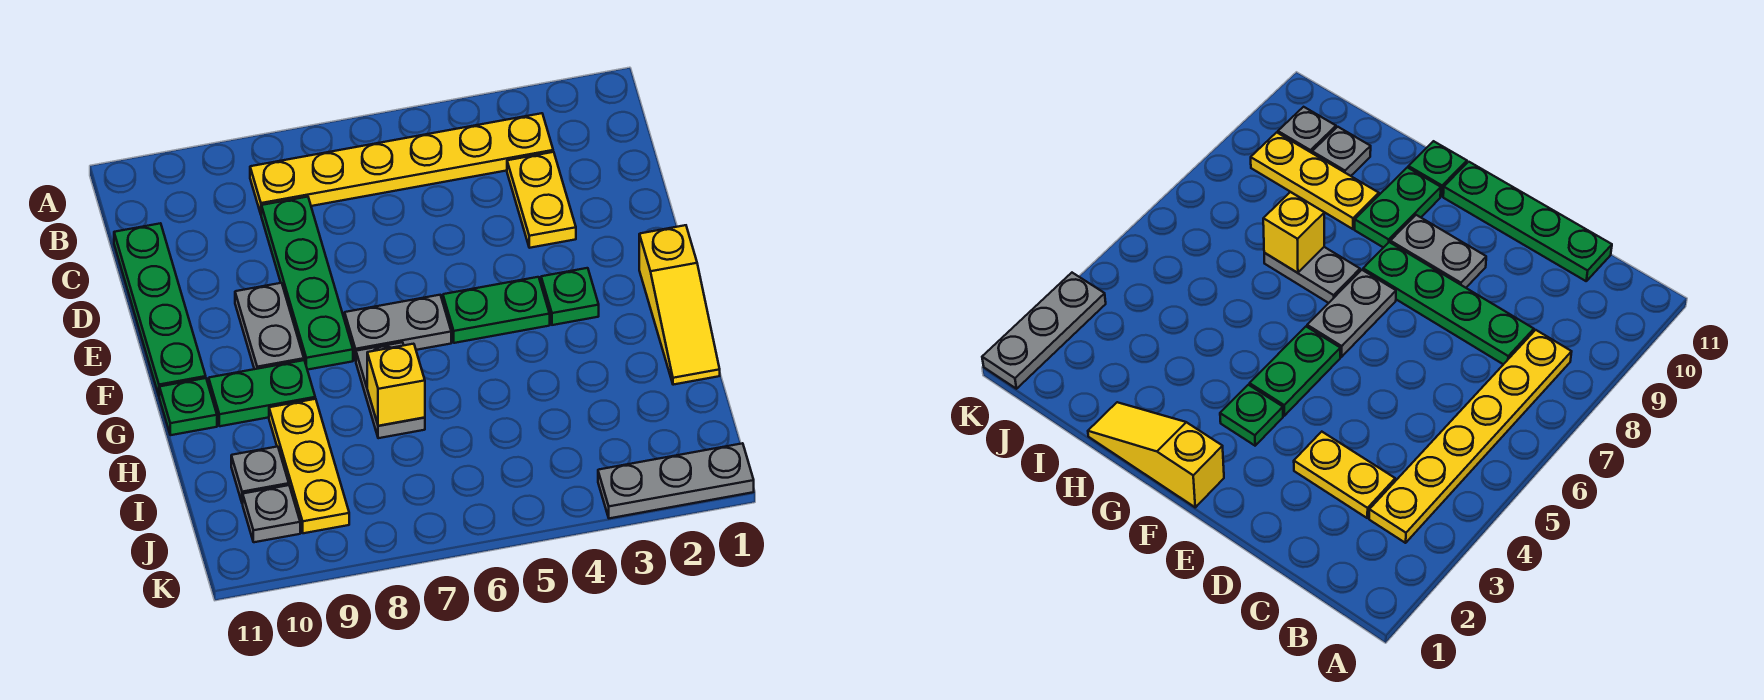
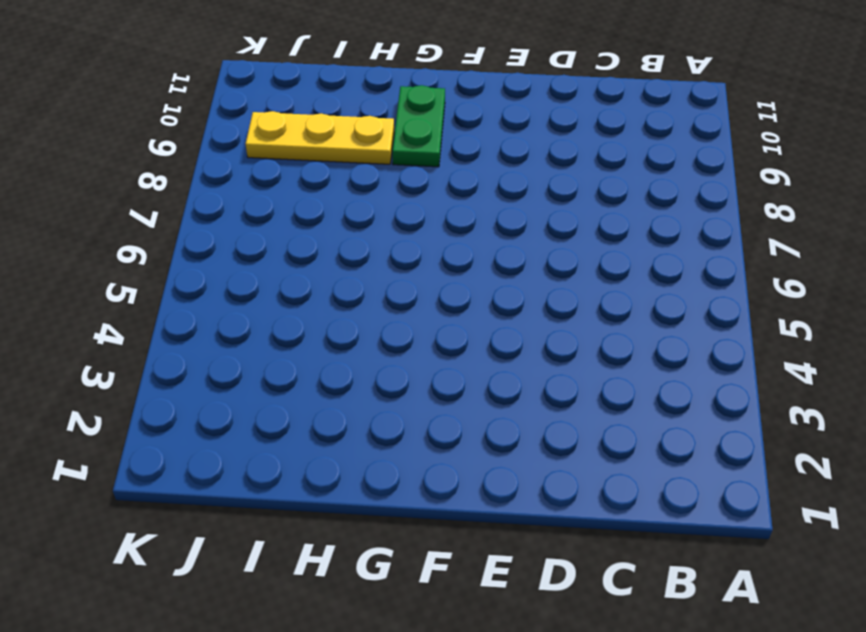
none -> yellow 1x6 plate [250,113,553,214]
none -> yellow 1x2 plate [507,152,576,248]
none -> green 1x4 plate [261,197,353,370]

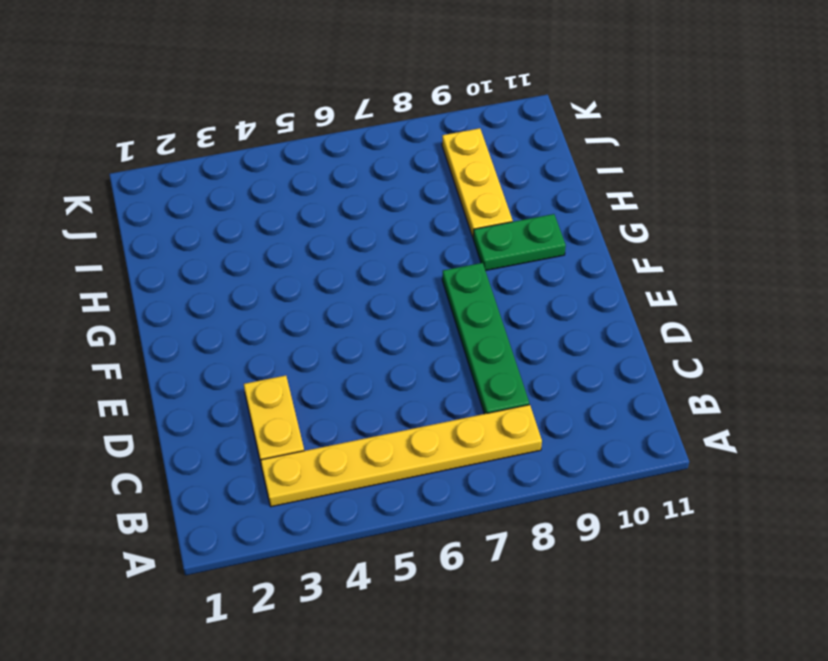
none -> green 1x4 plate [114,223,206,395]
none -> grey 1x2 plate [235,283,304,369]
none -> yellow 1x3 slope [639,225,720,385]

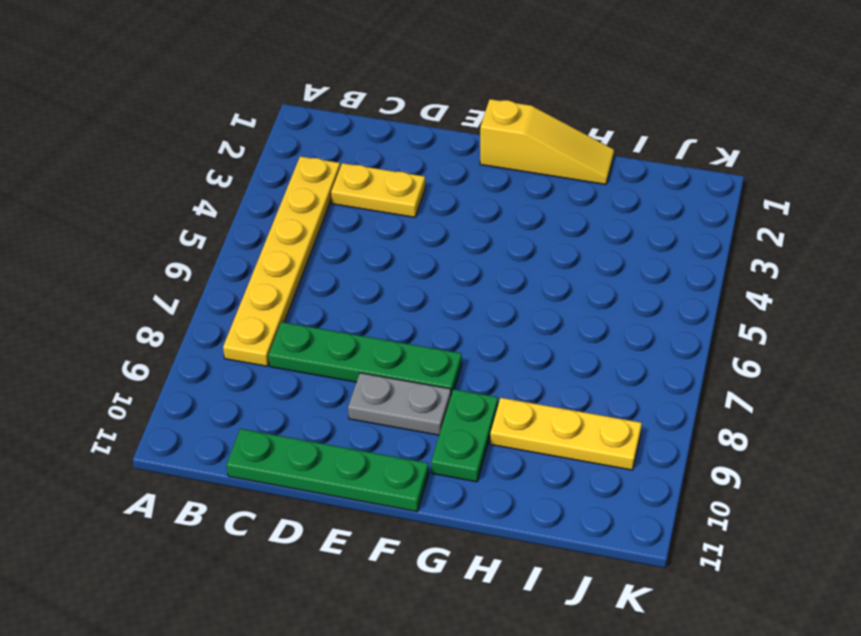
none -> green 1x1 plate [541,268,599,325]
none -> green 1x2 plate [443,277,550,343]
none -> grey 1x2 plate [345,295,451,361]

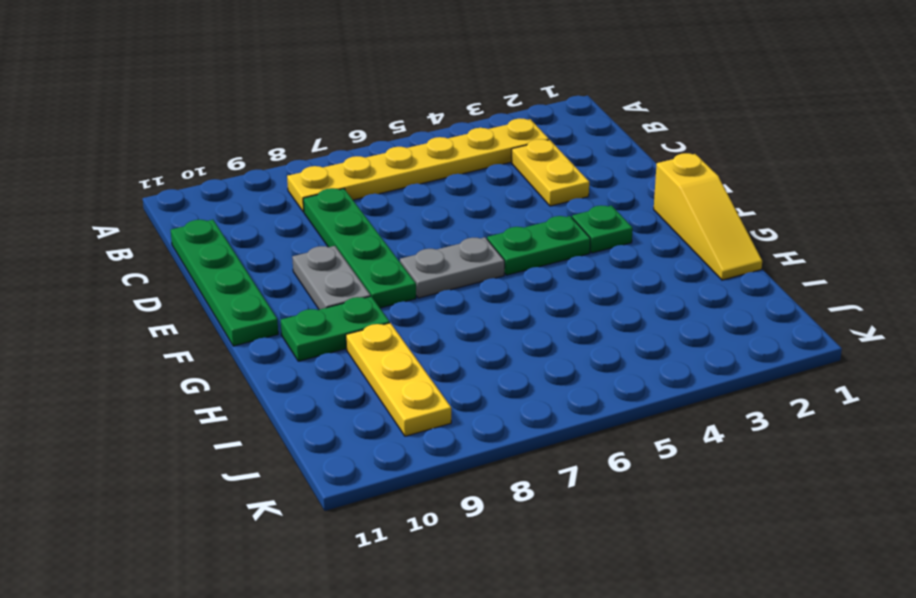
none -> grey 1x2 plate [356,342,425,438]
none -> green 1x1 plate [159,378,217,435]
none -> grey 1x1 plate [231,447,289,504]

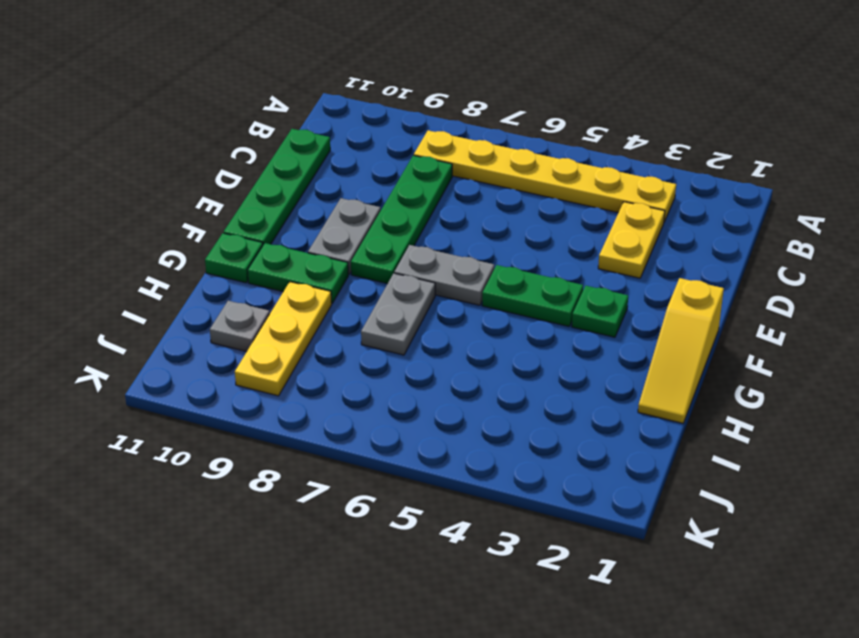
none -> grey 1x1 plate [243,485,300,542]
none -> grey 1x3 plate [598,443,754,518]
none -> yellow 1x1 brick [367,344,425,426]

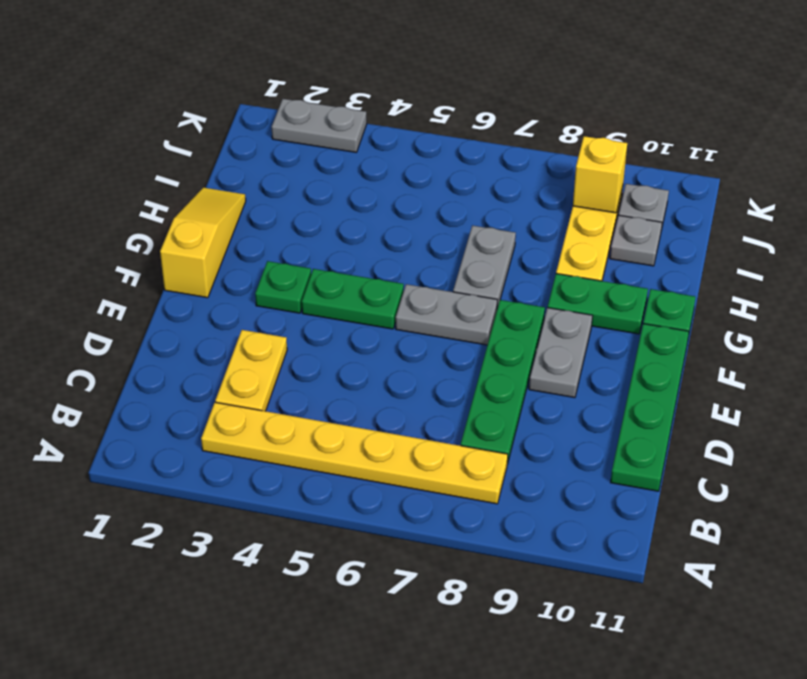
yellow 1x1 brick [573,136,627,213] -> yellow 1x1 brick moved to [367,344,425,426]
grey 1x2 plate [272,99,367,152] -> grey 1x3 plate [598,443,754,518]

